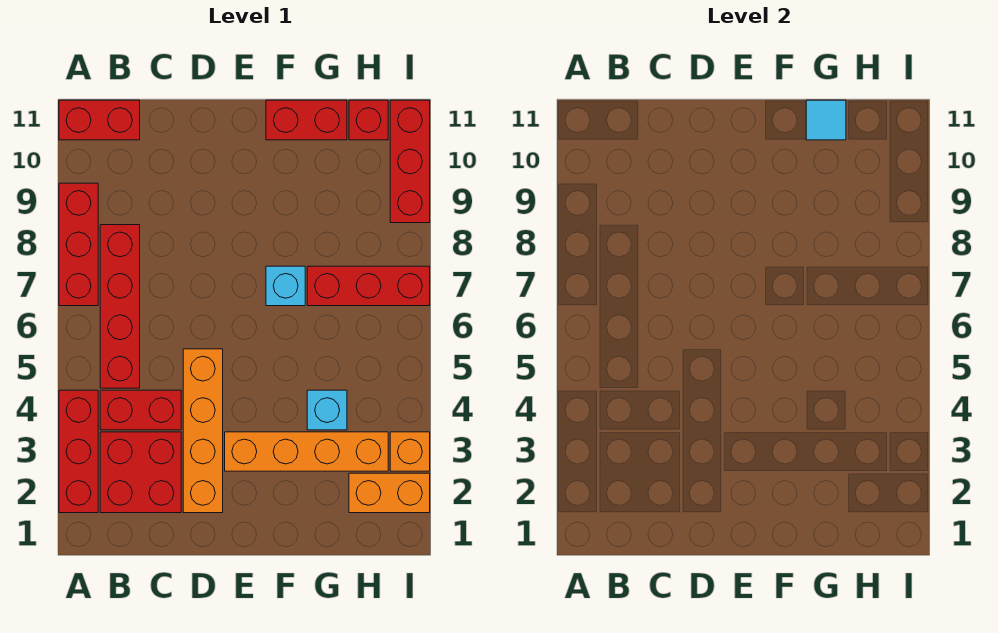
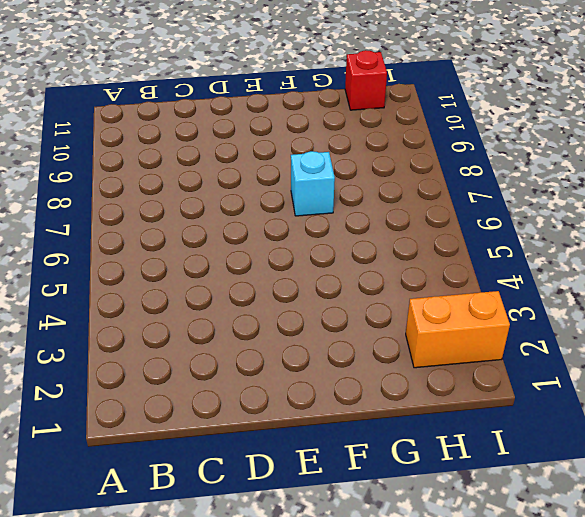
none -> red 1x3 brick [59,390,98,513]
none -> red 1x3 brick [59,183,98,306]
none -> red 1x2 brick [59,100,140,140]

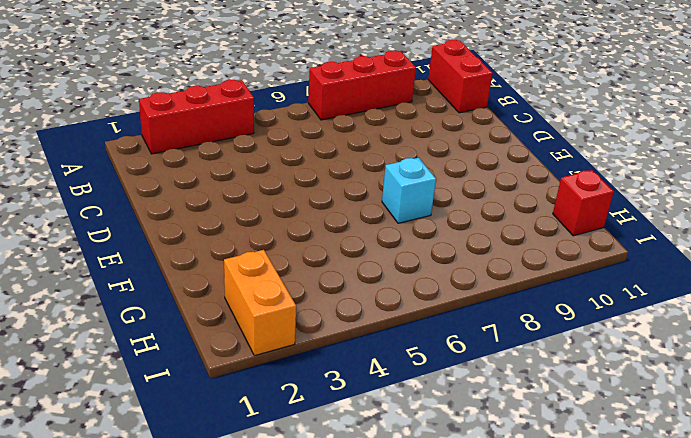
none -> red 2x2 brick [100,432,181,513]
none -> red 1x2 brick [100,390,181,430]
none -> red 1x4 brick [100,225,140,388]

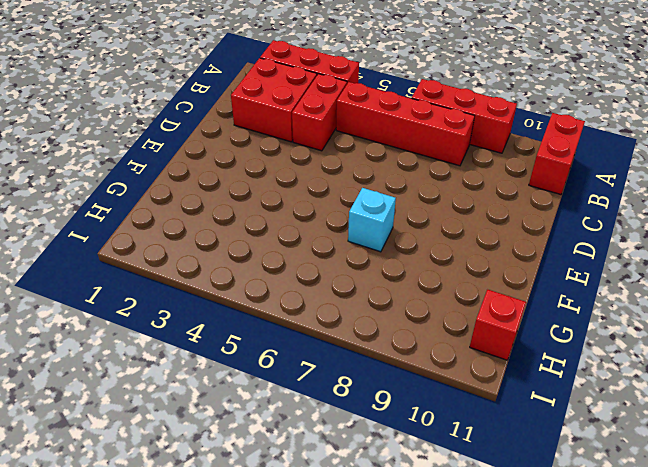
none -> orange 1x4 brick [183,349,223,513]
none -> orange 1x4 brick [225,432,388,471]
none -> red 1x2 brick [266,100,347,140]

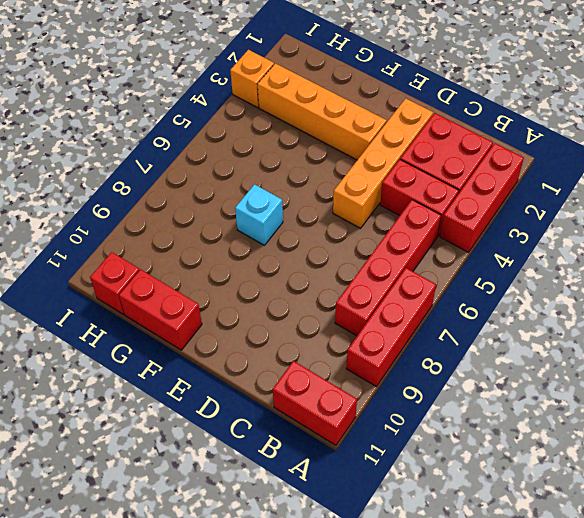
none -> cyan 1x1 brick [307,390,347,430]
none -> red 1x3 brick [307,266,430,306]
none -> orange 1x2 brick [349,473,430,513]

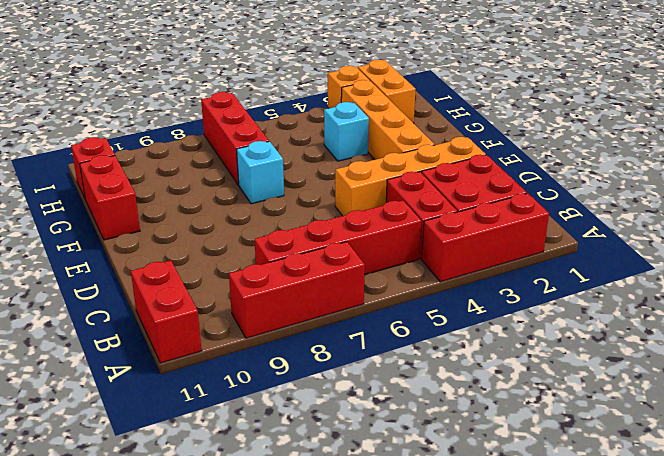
none -> red 1x3 brick [390,100,430,223]
none -> cyan 1x1 tile [806,100,846,140]

